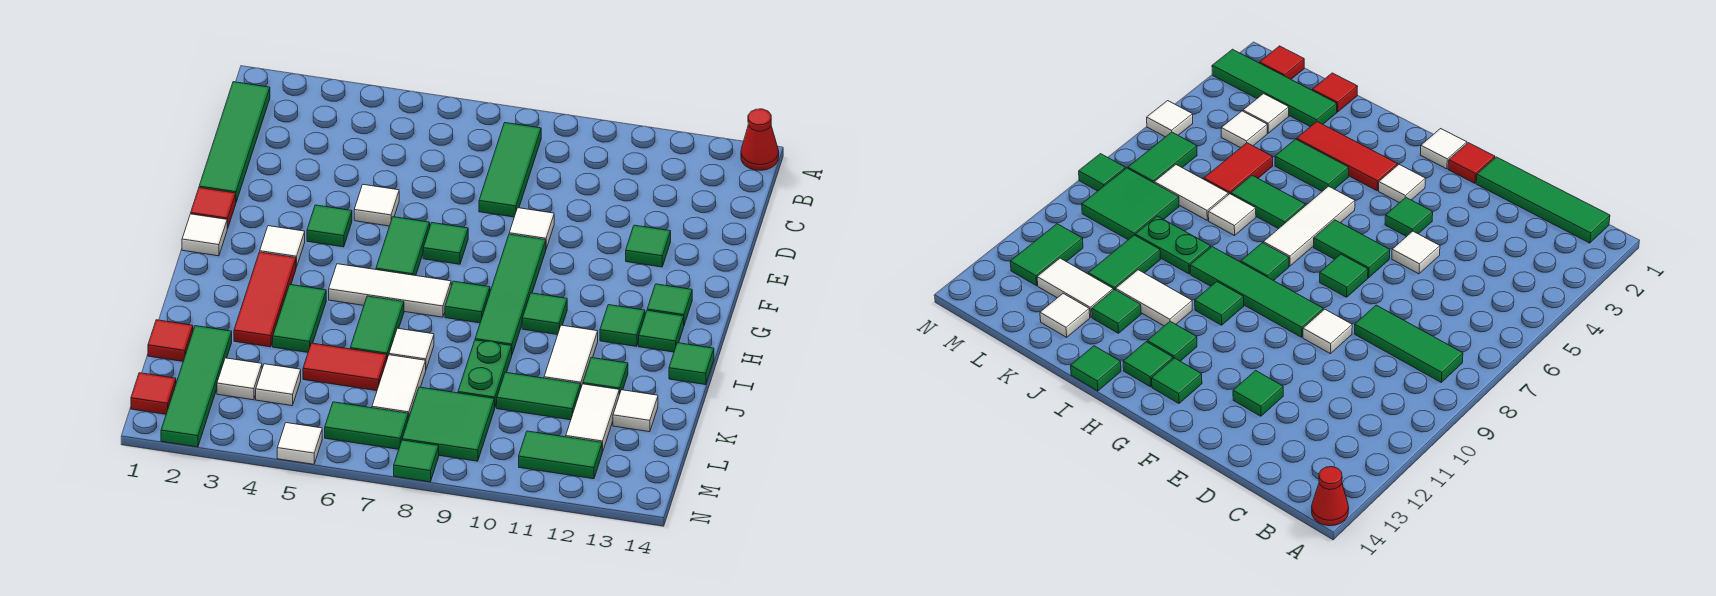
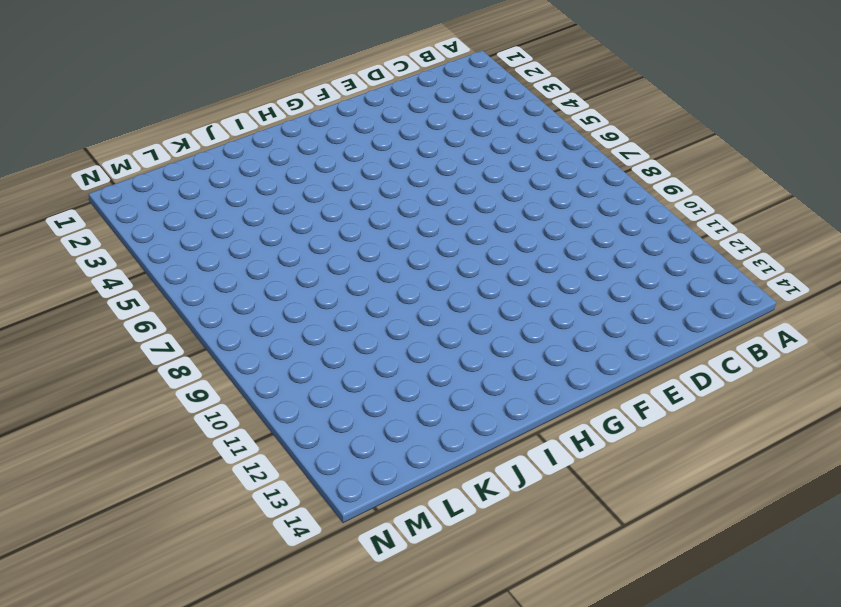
none -> red 1x1 cone [741,109,779,170]
none -> green 1x4 tile [199,82,270,202]
none -> green 1x3 tile [479,123,541,217]
none -> white 1x1 tile [354,185,399,226]

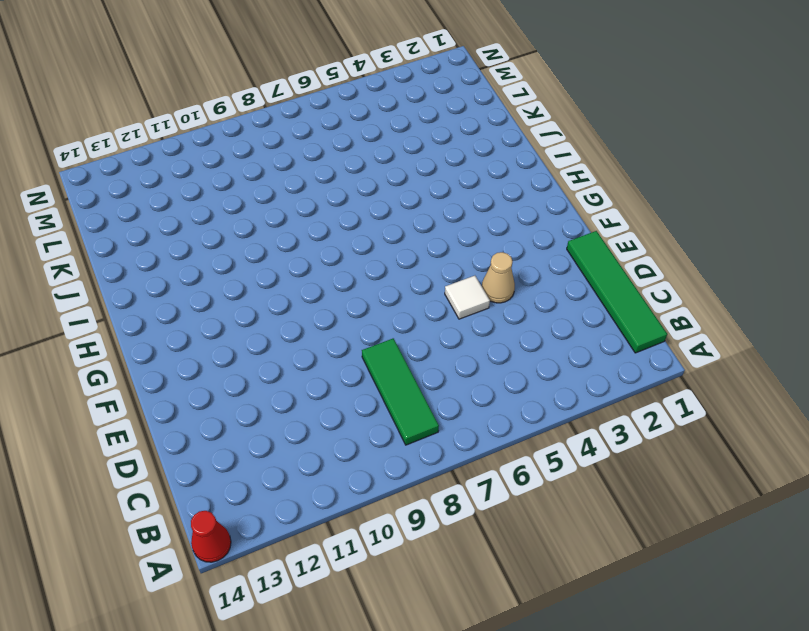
tan 1x1 cone [482,252,515,303] -> none
none -> white 1x1 tile [509,208,554,248]
none -> green 1x1 tile [626,225,671,267]
none -> red 1x1 tile [191,188,236,229]
none -> green 1x1 tile [307,205,352,247]

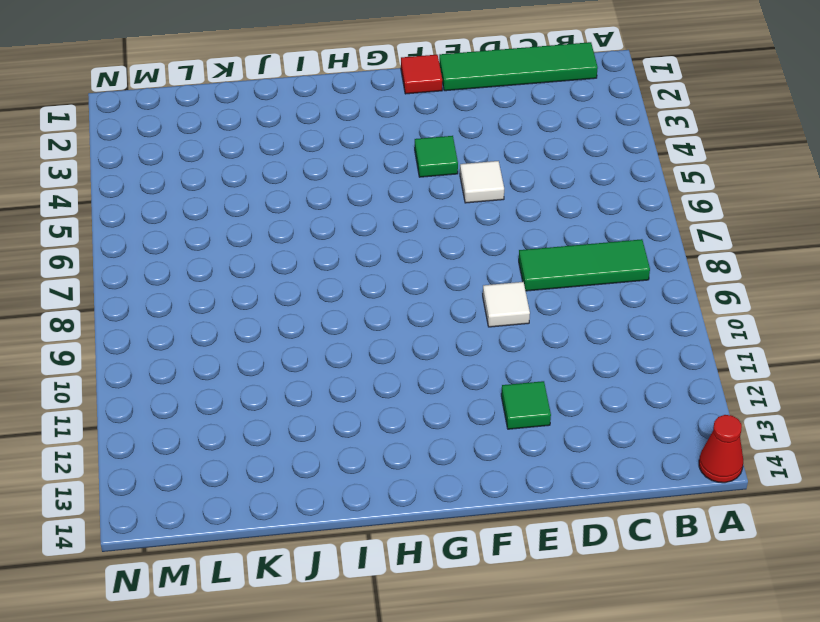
none -> green 1x2 tile [376,217,430,276]
none -> green 1x1 tile [423,223,468,264]
none -> green 1x4 tile [475,234,546,354]
none -> white 1x1 tile [182,214,227,256]

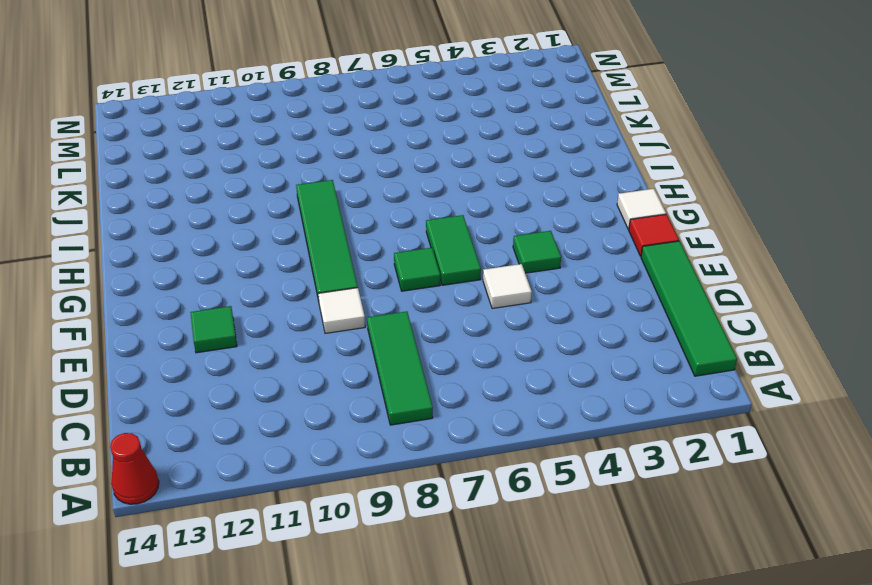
none -> white 1x1 tile [260,226,305,267]
none -> green 1x1 tile [647,284,692,325]
none -> red 1x3 tile [234,252,296,347]
none -> white 1x3 tile [329,264,451,317]

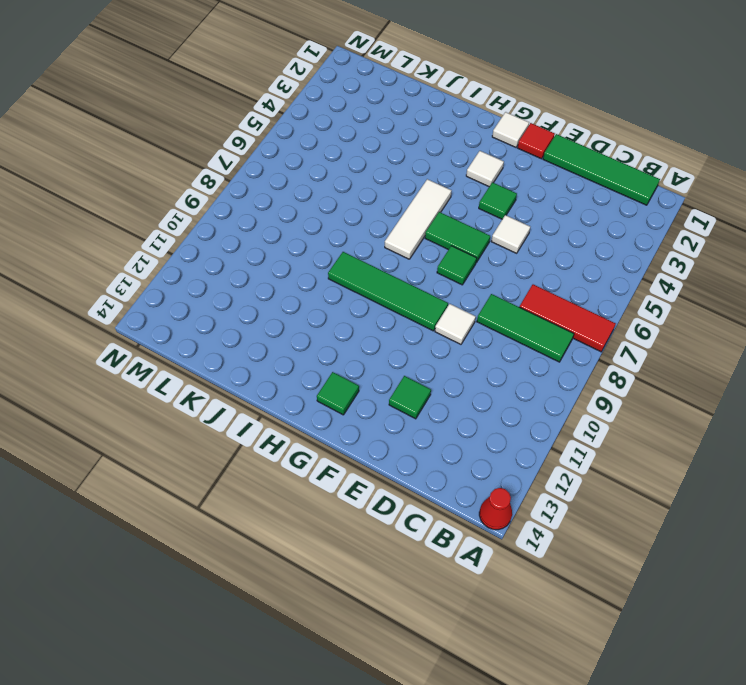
red 1x3 tile [520,284,616,352] -> red 1x3 tile moved to [234,252,296,347]
none -> green 1x1 tile [445,281,490,323]
none -> green 1x1 tile [522,293,567,335]
none -> green 1x1 tile [600,305,645,346]
none -> green 1x1 tile [639,310,684,352]

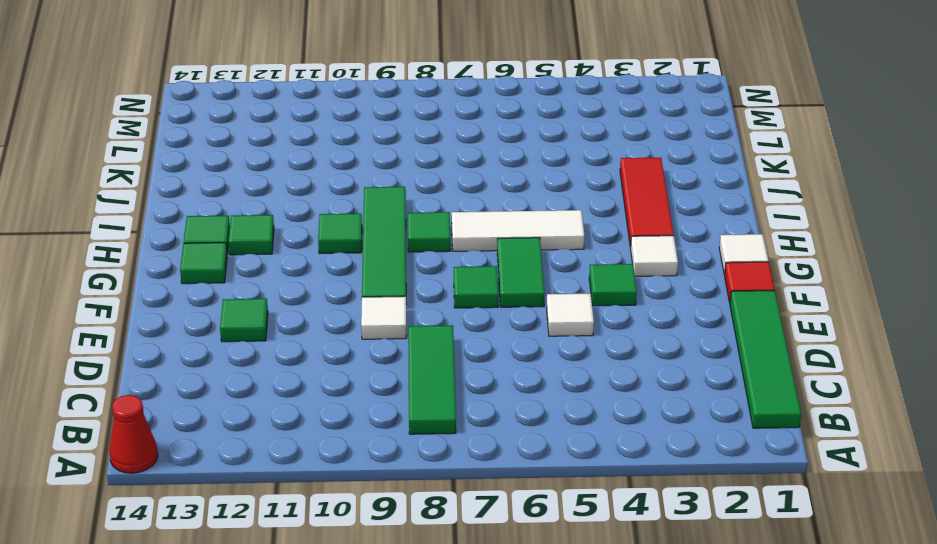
none -> green 1x2 tile [273,285,326,352]
none -> green 1x2 tile [350,296,404,358]
none -> white 1x2 tile [544,325,598,387]
none -> green 1x1 tile [669,343,714,385]

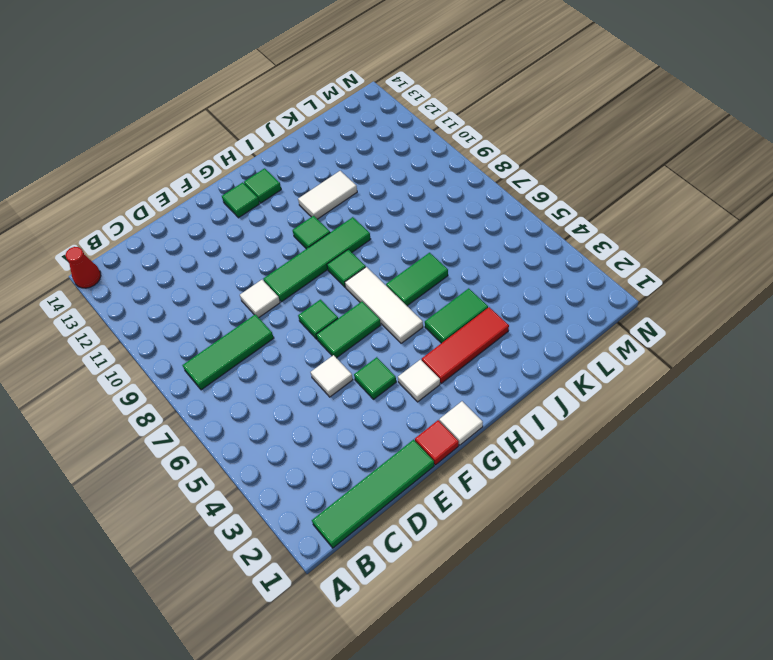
none -> green 1x1 tile [626,225,671,267]
none -> green 1x1 tile [600,305,645,346]
none -> green 1x1 tile [669,343,714,385]
none -> white 1x1 tile [389,328,434,369]

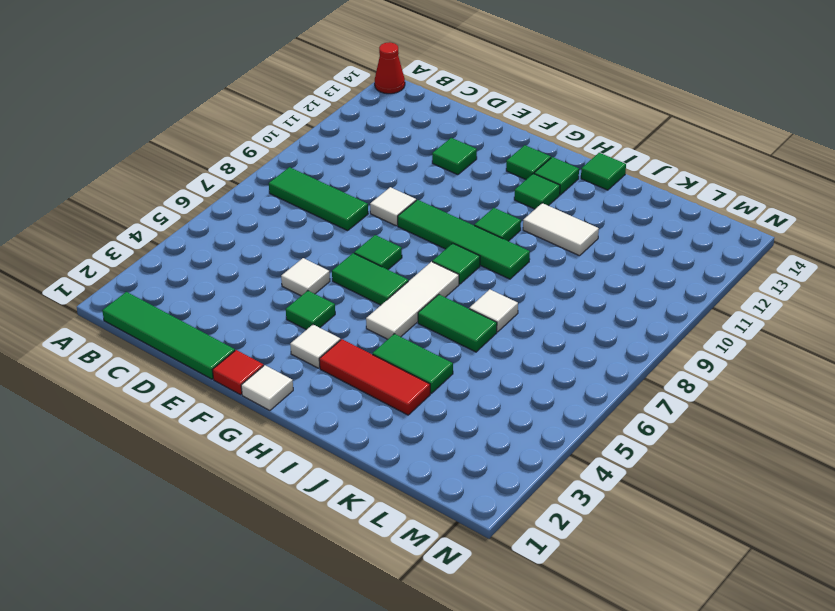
none -> green 1x2 plate [458,340,512,407]
none -> green 1x1 tile [583,358,628,395]
none -> red 1x1 tile [148,320,193,361]
none -> green 1x4 tile [161,326,232,447]

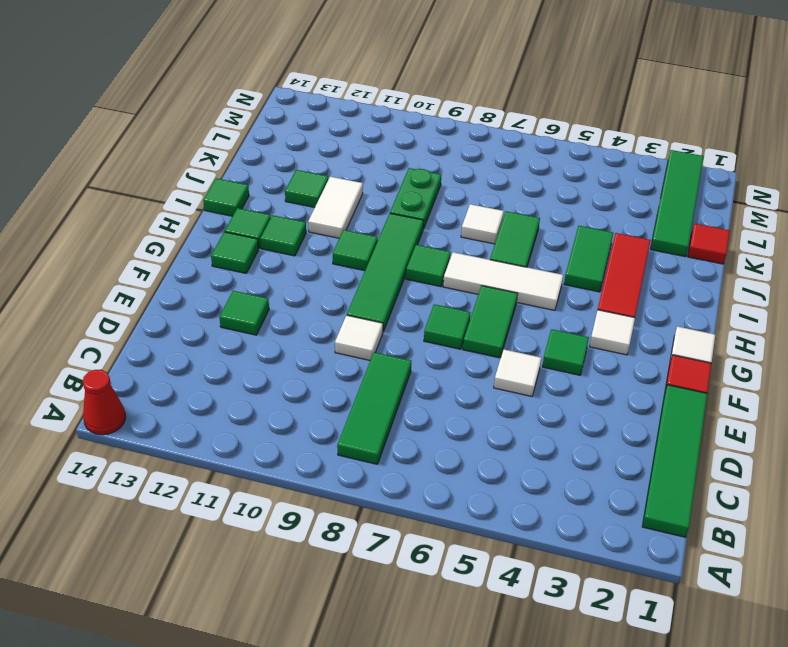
none -> red 1x2 tile [303,343,387,391]
none -> white 1x2 tile [372,355,426,419]
none -> green 1x2 tile [497,372,581,420]
none -> white 1x2 tile [566,384,619,452]

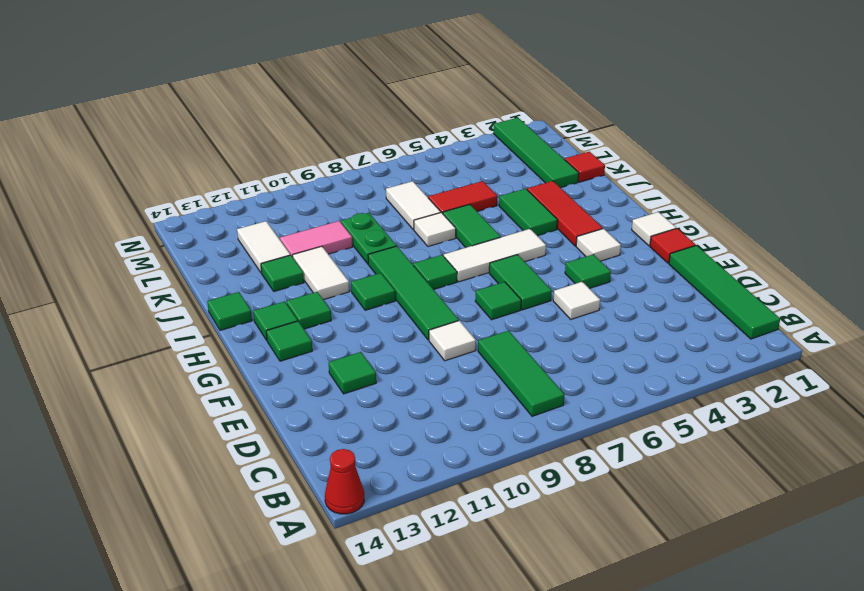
pink 1x2 tile [280,221,353,257] -> green 1x2 tile [497,372,581,420]
none -> white 1x1 tile [613,390,658,432]
none -> white 1x1 tile [217,358,262,400]
none -> white 1x1 tile [256,364,301,406]
none -> green 2x2 tile [402,387,495,461]

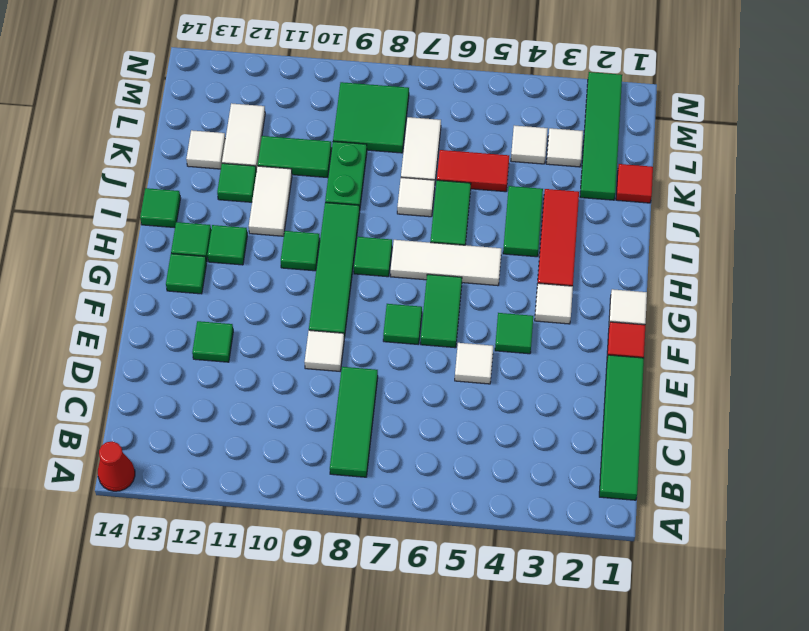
none -> red 1x1 tile [131,373,176,414]
none -> green 1x2 tile [325,402,408,449]
none -> green 1x2 tile [519,431,602,479]
none -> white 1x1 tile [277,423,322,464]

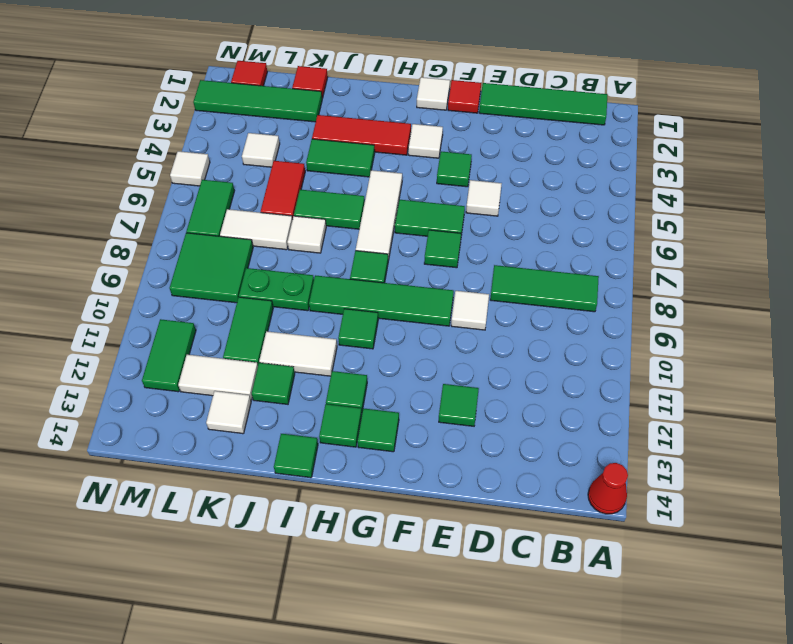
none -> white 1x1 tile [217,358,262,400]
none -> green 1x1 tile [394,440,439,482]

